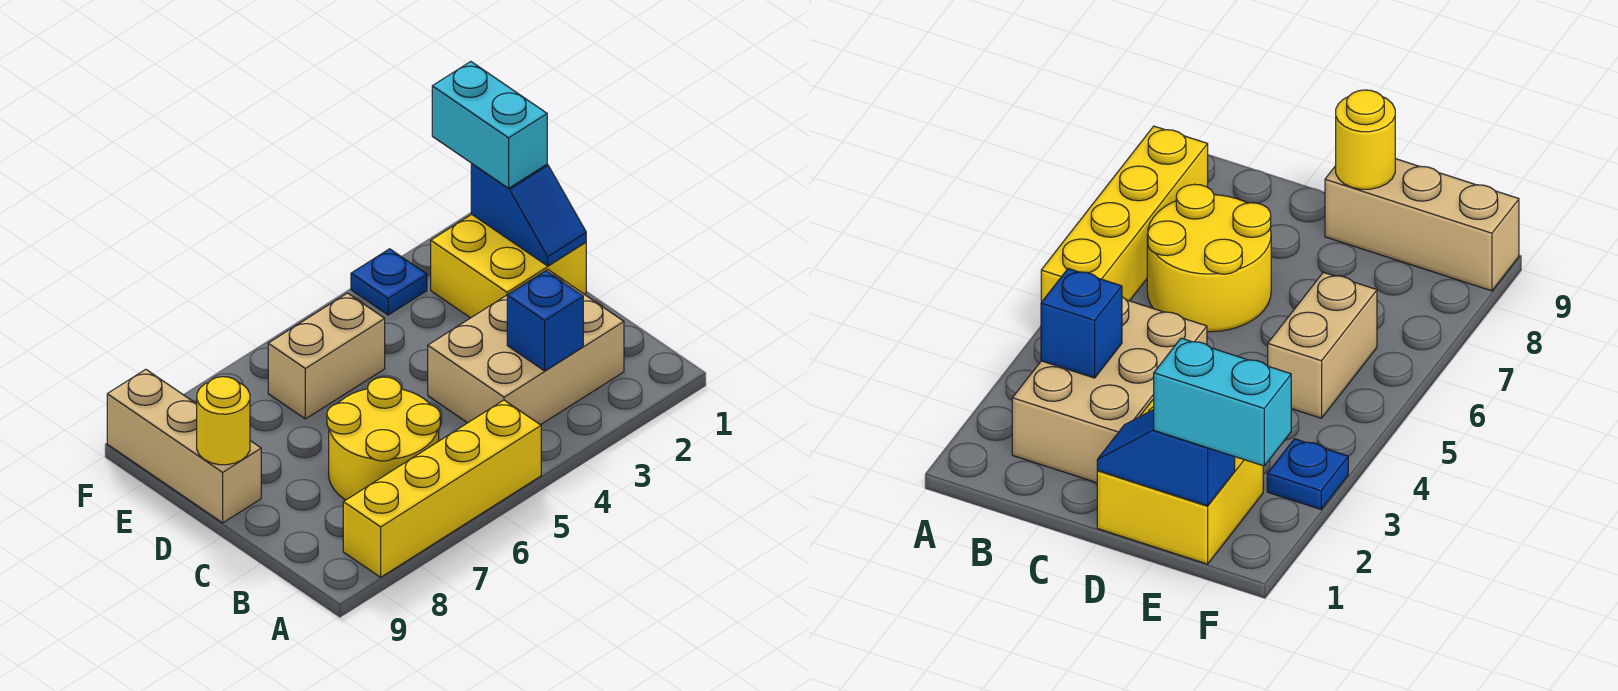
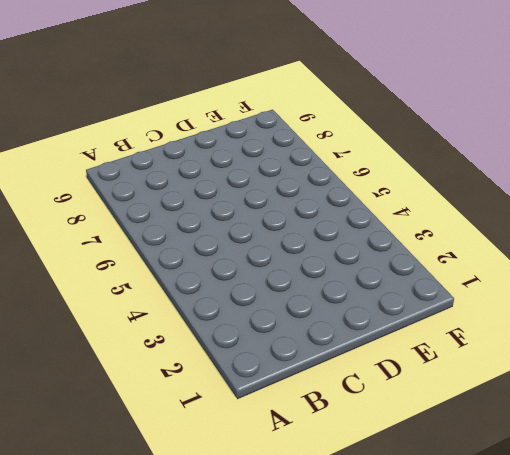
none -> yellow 1x4 brick [343,400,541,577]
none -> tan 2x3 brick [428,269,624,425]

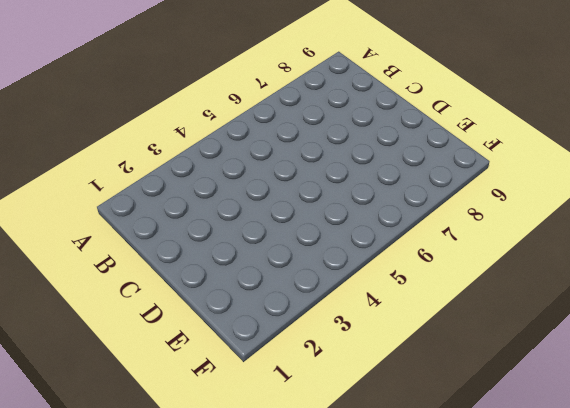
none -> yellow 1x4 brick [343,400,541,577]
none -> tan 2x3 brick [428,269,624,425]

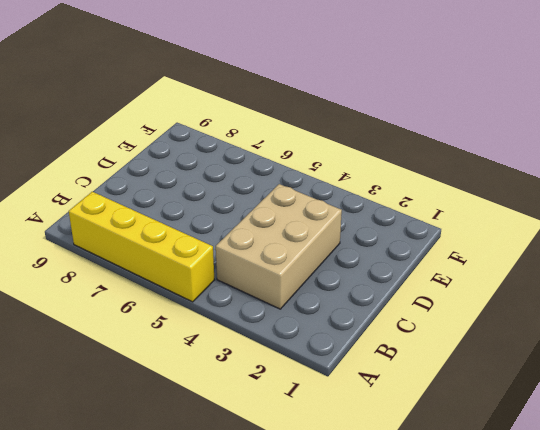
tan 2x3 brick [216,184,342,309] -> tan 2x3 brick turned to [428,269,624,425]
none -> yellow 2x2 round brick [327,377,440,500]
none -> yellow 2x2 brick [431,214,586,318]

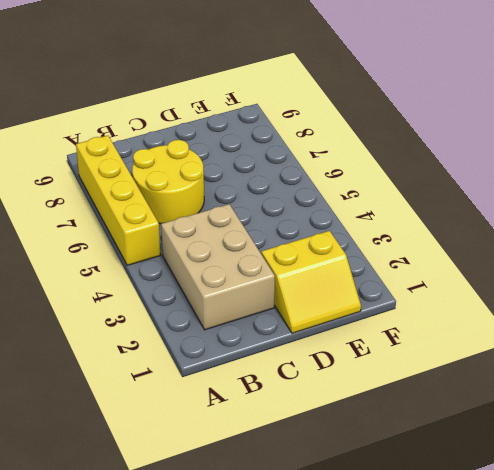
yellow 2x2 slope [261,231,361,333] -> yellow 2x2 brick [431,214,586,318]
none -> tan 1x3 brick [107,369,261,523]
none -> tan 1x2 brick [268,293,385,419]

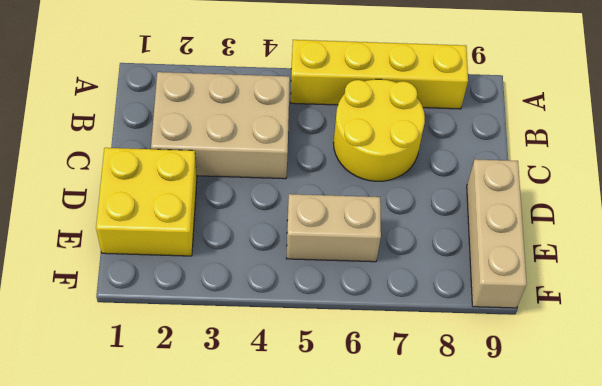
none -> blue 1x1 plate [351,249,427,315]
none -> blue 1x1 brick [507,271,583,371]

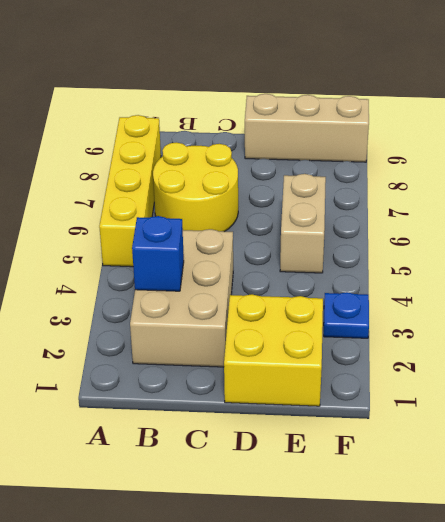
none -> blue 1x2 slope [471,164,586,266]
none -> yellow 1x1 round brick [197,377,250,465]

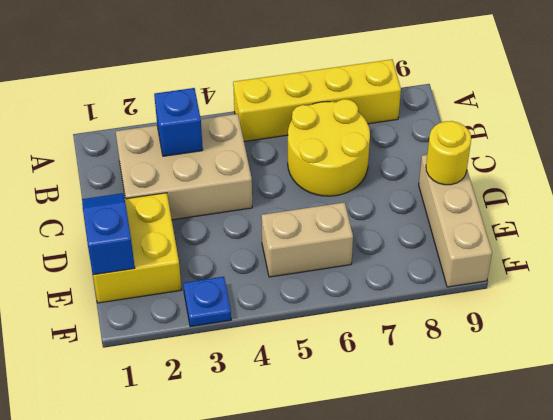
none -> cyan 1x2 brick [432,62,547,188]

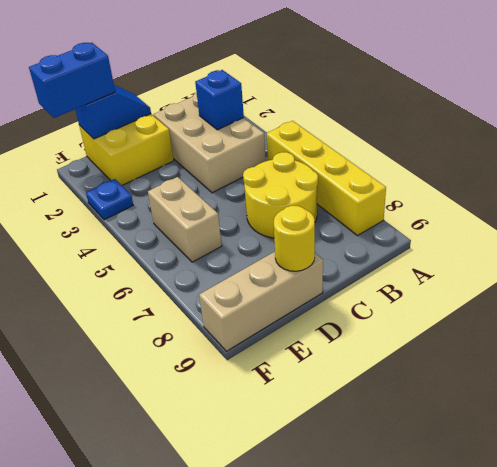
blue 1x2 brick [29,43,115,118] -> cyan 1x2 brick [432,62,547,188]

